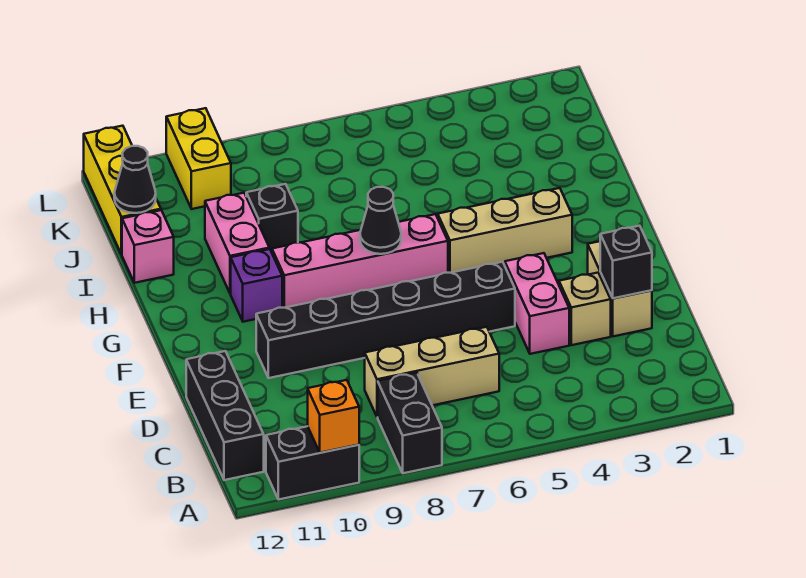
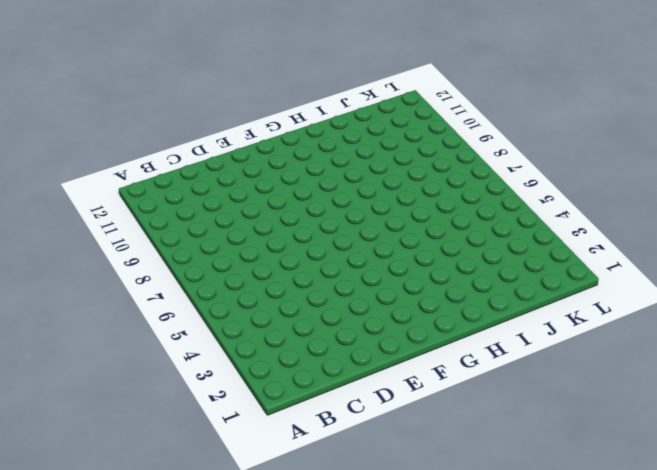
none -> black 1x2 brick [378,373,442,473]
none -> black 1x2 brick [266,426,359,500]
none -> black 1x3 brick [186,351,264,480]

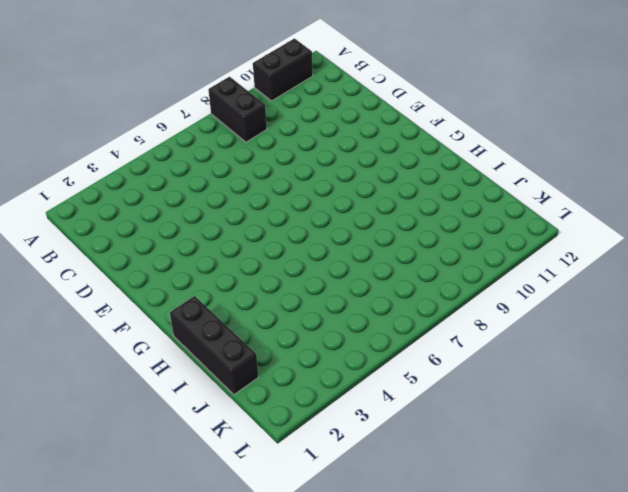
black 1x3 brick [170,296,258,395] -> black 1x3 brick moved to [186,351,264,480]
none -> tan 1x3 brick [365,327,499,417]
none -> tan 1x2 brick [588,241,652,336]
none -> tan 1x1 brick [559,273,611,345]

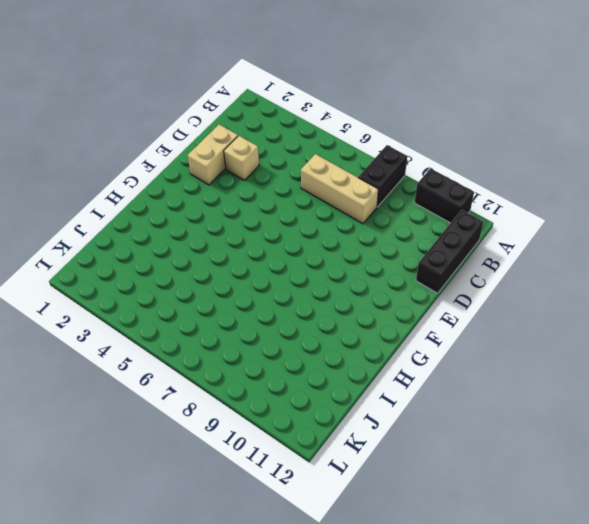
none -> pink 1x2 brick [505,253,569,354]
none -> black 1x6 brick [256,262,515,378]
none -> tan 1x3 brick [438,188,572,273]

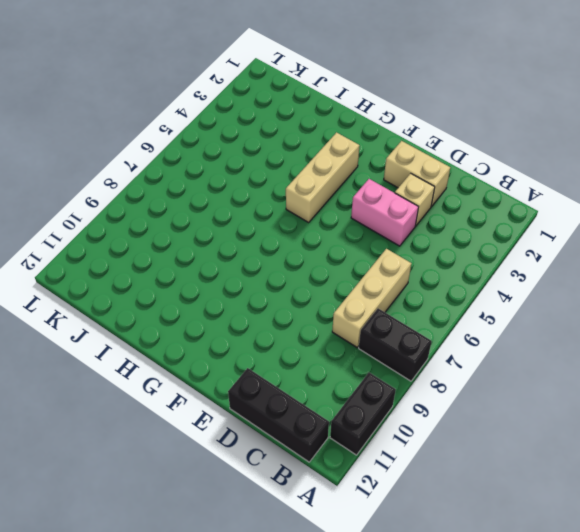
none -> black 1x6 brick [256,262,515,378]
none -> pink 1x4 brick [272,214,448,308]
none -> purple 1x1 brick [231,249,282,322]

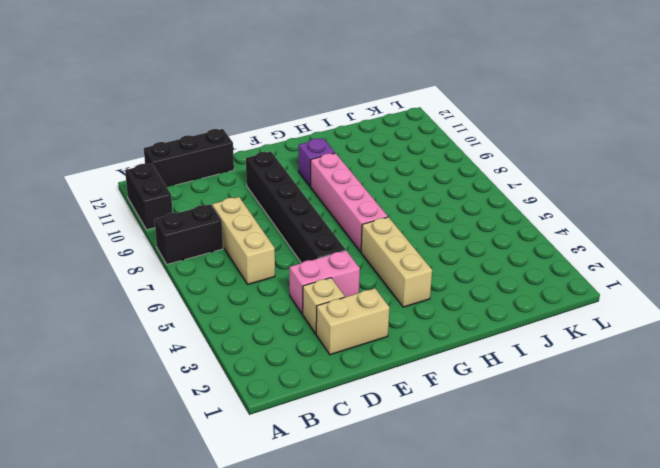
none -> pink 1x2 brick [205,193,269,294]
none -> black 1x1 brick [246,184,298,252]
none -> pink 1x1 brick [122,210,174,283]

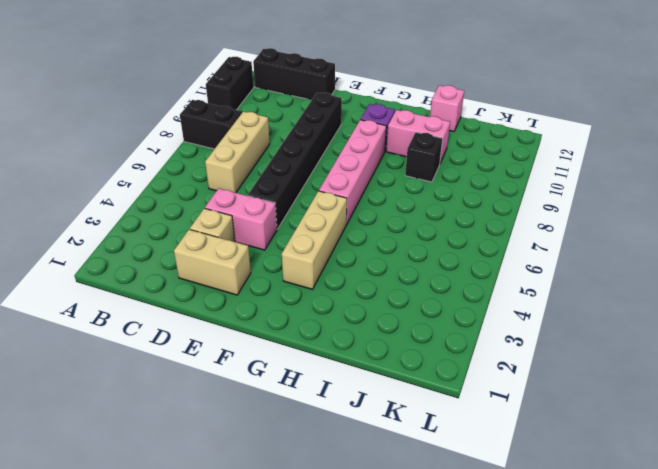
none -> yellow 1x3 brick [84,126,161,254]
none -> yellow 1x2 brick [166,108,231,209]
none -> orange 1x1 brick [308,380,359,453]

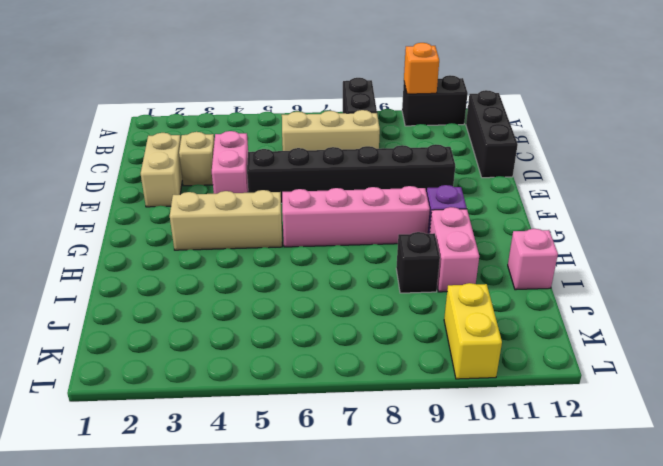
none -> yellow 1x3 brick [84,126,161,254]
none -> black 1x1 brick [600,226,652,298]
none -> black 1x1 cone [360,187,401,254]

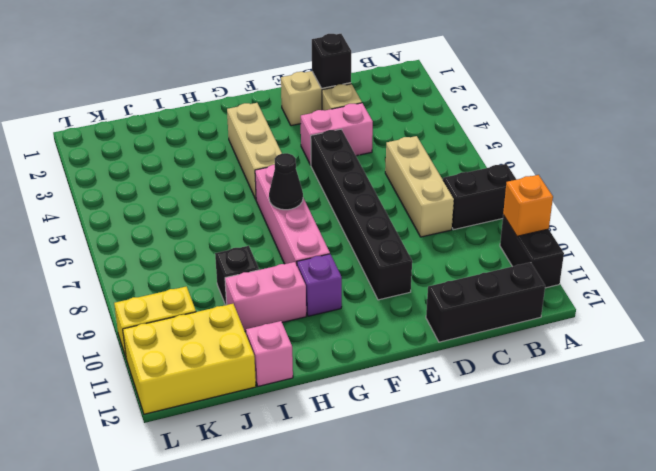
yellow 2x3 brick [123,304,256,414] -> yellow 1x3 brick [84,126,161,254]
none -> black 1x1 cone [114,146,156,213]

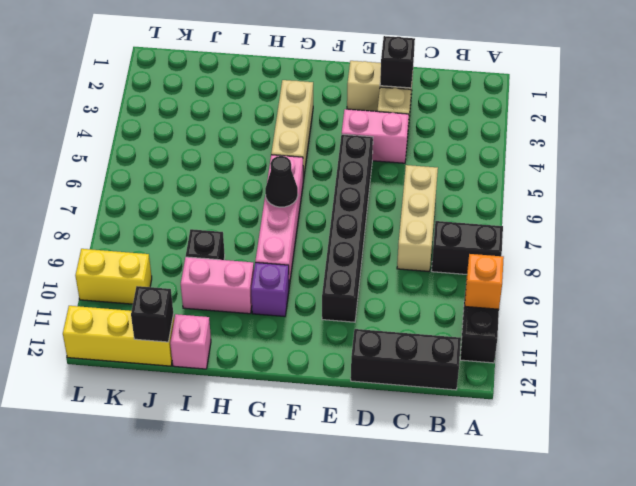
black 1x1 brick [131,286,173,342] -> black 1x1 cone [114,146,156,213]

